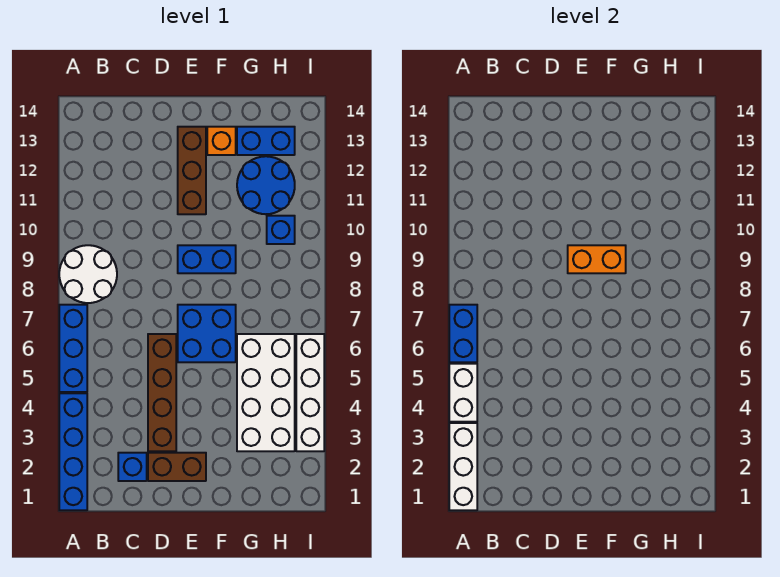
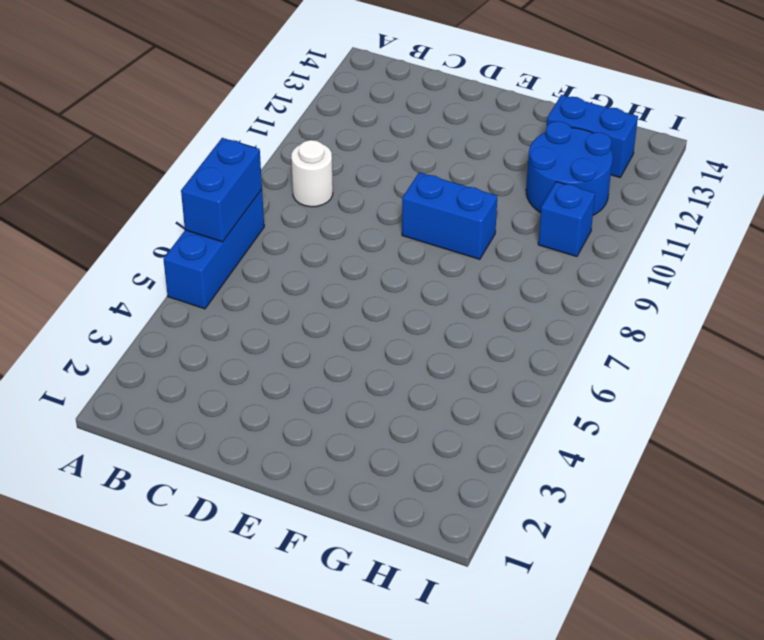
white 1x1 round brick [291,140,333,207] -> white 2x2 round brick [59,245,117,303]
none -> blue 1x4 brick [59,393,87,510]
none -> blue 1x1 brick [118,453,147,481]
none -> brown 1x2 brick [148,453,206,481]

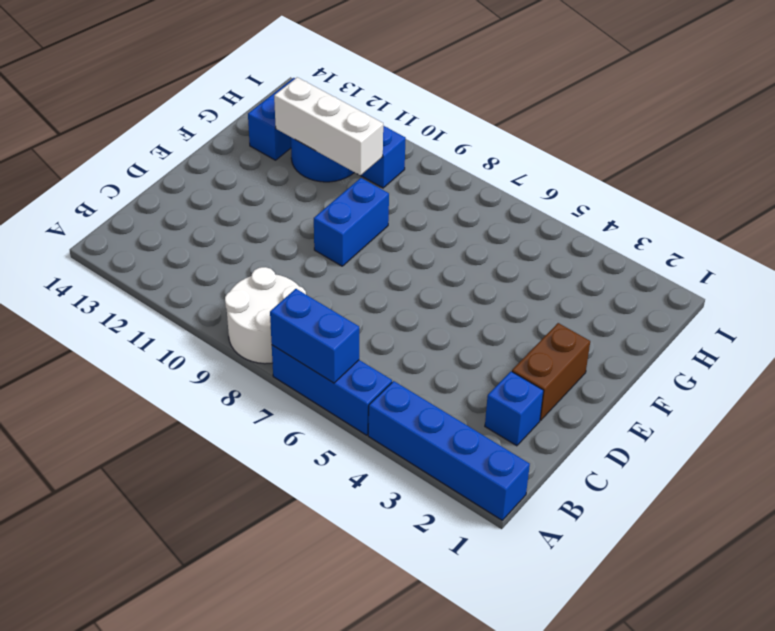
white 1x3 brick [274,77,383,176] -> white 1x3 brick moved to [449,423,477,510]
none -> brown 1x4 brick [148,334,176,451]
none -> blue 2x2 brick [178,305,236,362]
none -> brown 1x3 brick [178,127,206,214]

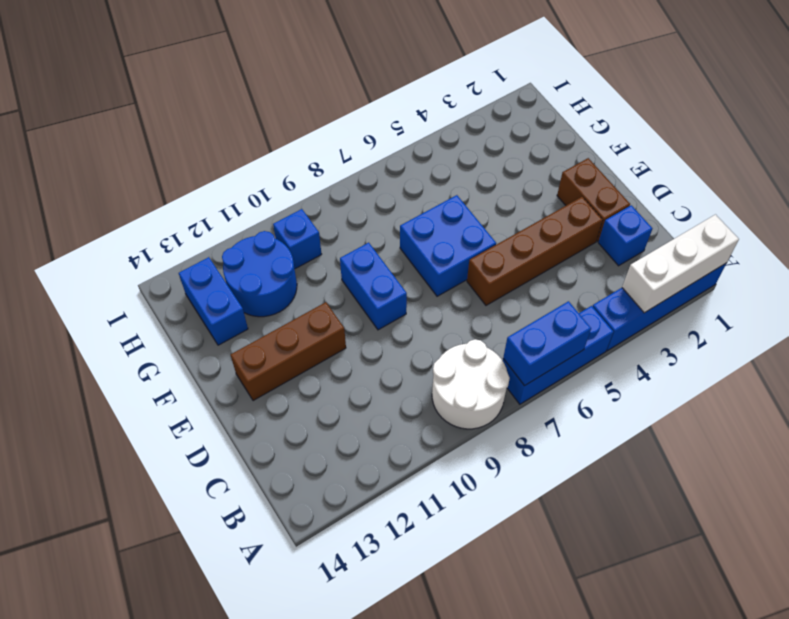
none -> orange 1x1 brick [207,127,236,155]
none -> white 2x4 brick [237,334,295,451]
none -> white 1x4 brick [296,334,324,451]

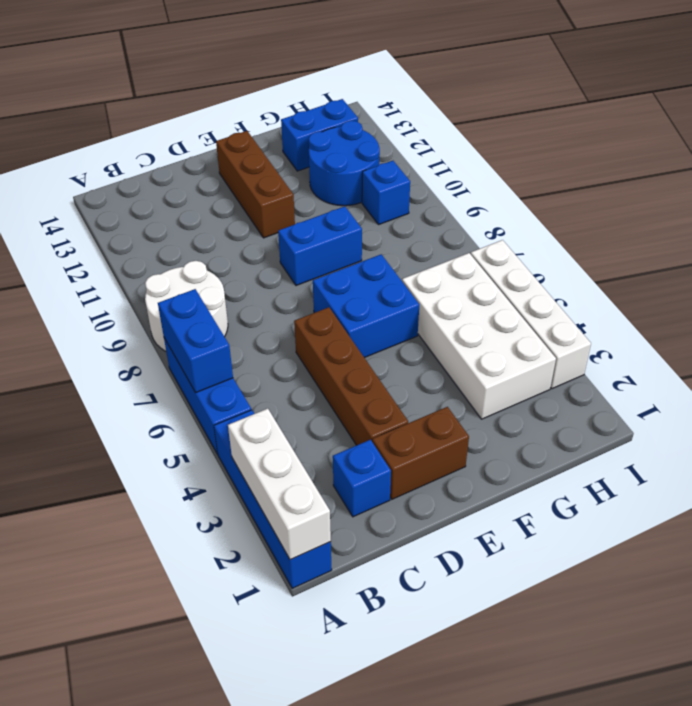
none -> orange 1x1 brick [207,127,236,155]
none -> white 1x2 brick [449,364,477,422]
none -> orange 1x2 brick [568,245,626,273]

